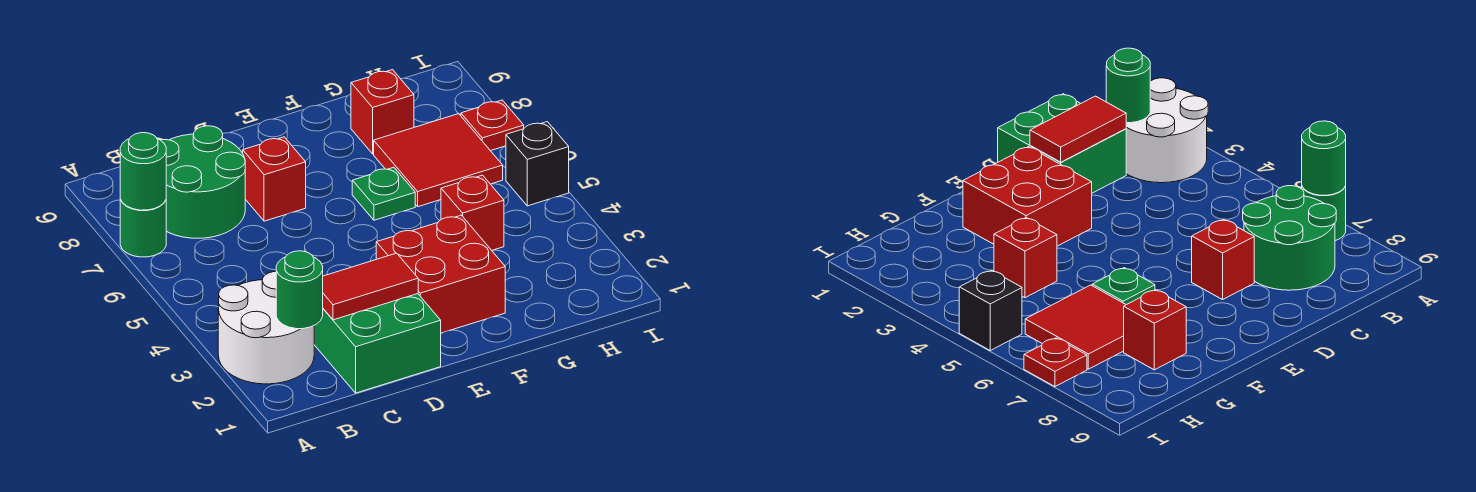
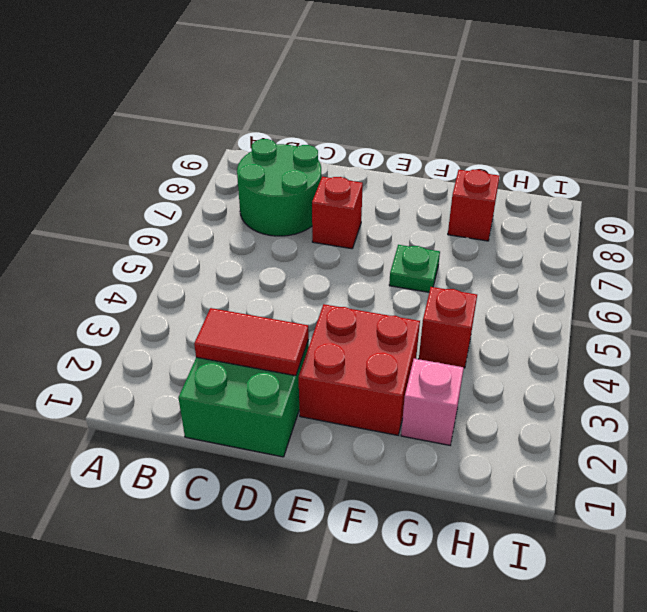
pink 1x1 brick [401,359,464,445] -> none
none -> white 2x2 round brick [218,272,314,384]
none -> green 1x1 round brick [120,200,166,257]
none -> red 2x2 tile [374,114,503,207]

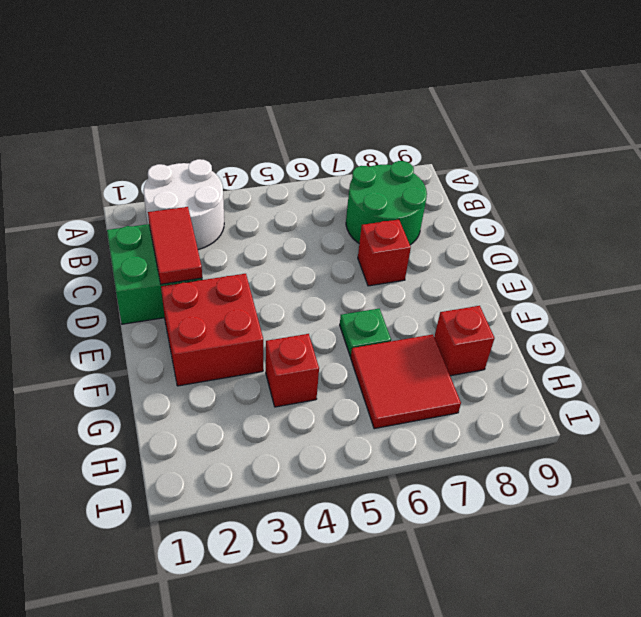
none -> green 1x1 round brick [120,200,166,257]
none -> black 1x1 brick [506,122,569,206]
none -> red 1x1 plate [461,100,524,151]

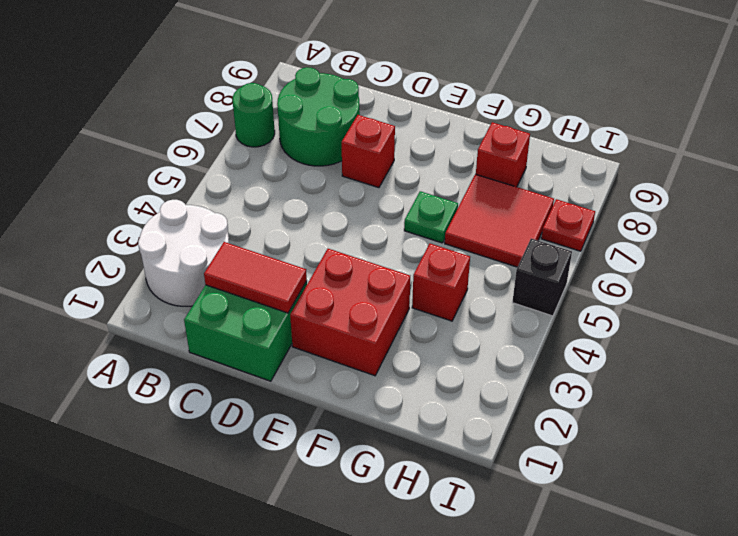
none -> green 1x1 round brick [120,133,166,210]
none -> green 1x1 round brick [276,251,323,329]

